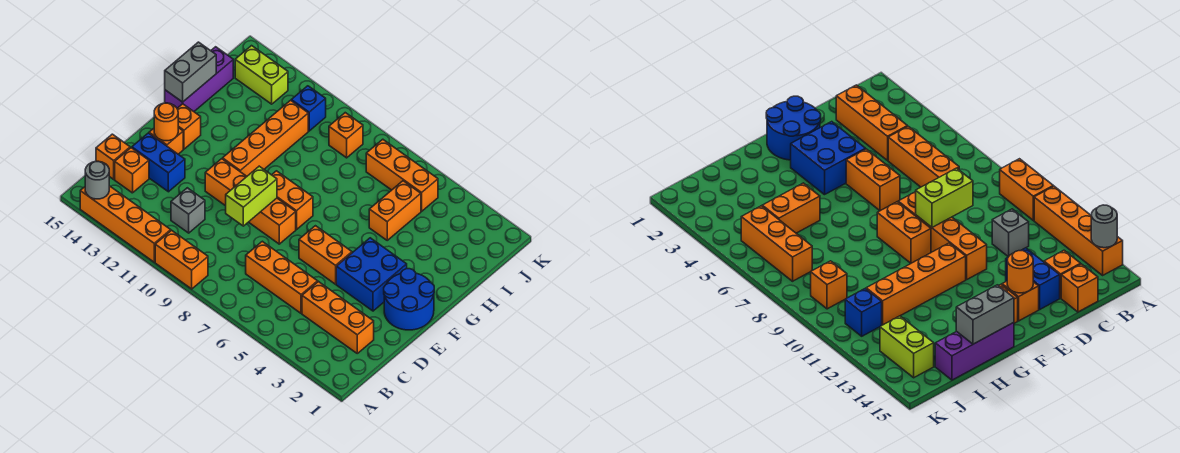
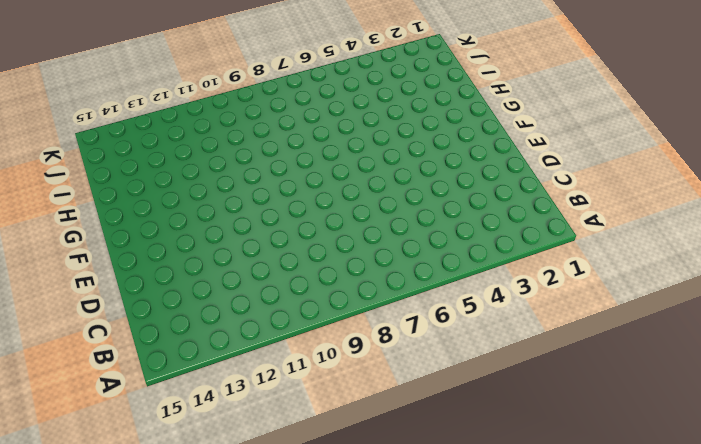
none -> orange 1x2 brick [155,230,208,289]
none -> orange 1x4 brick [80,186,171,262]
none -> orange 1x3 brick [302,282,374,353]

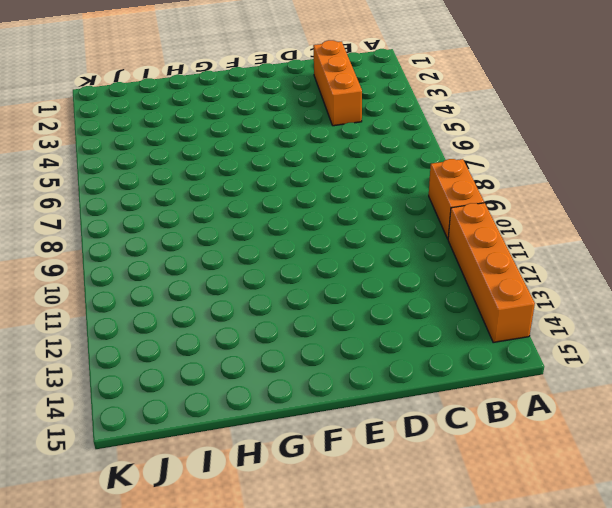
none -> orange 1x3 brick [246,241,318,313]
none -> grey 1x1 brick [171,188,205,233]
none -> orange 1x1 brick [115,148,149,193]

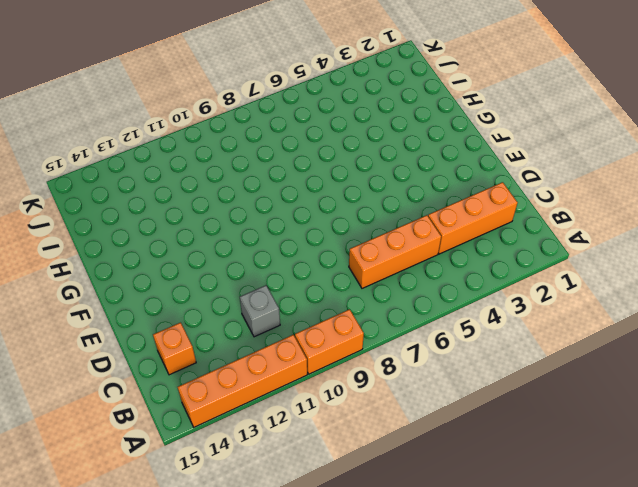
none -> orange 1x1 brick [96,134,130,179]
none -> blue 1x2 brick [132,133,185,192]
none -> blue 2x2 round brick [384,269,434,330]

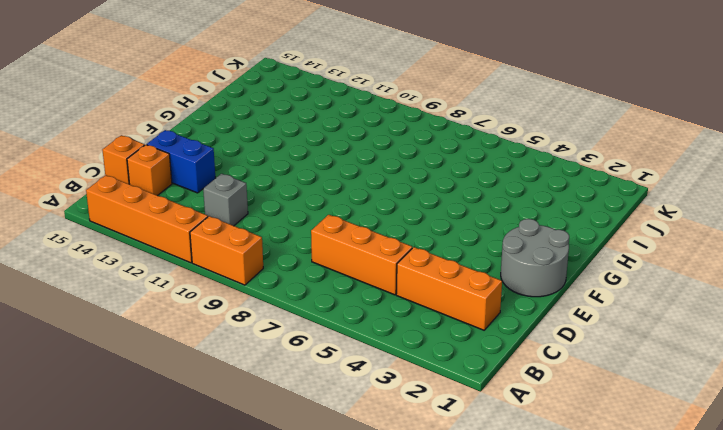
grey 2x2 round brick [501,219,569,297] -> blue 2x2 round brick [384,269,434,330]
none -> blue 2x2 brick [336,238,407,311]
none -> orange 1x2 brick [299,226,352,284]
none -> orange 1x4 brick [205,159,296,244]

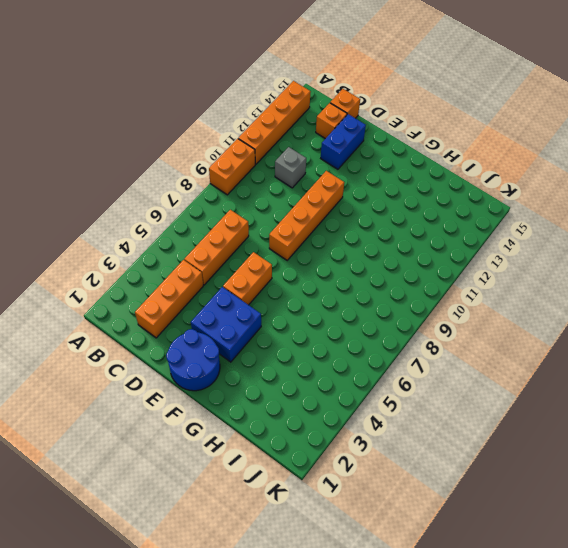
none -> orange 1x1 brick [149,128,183,154]
none -> orange 1x2 brick [272,171,313,229]
none -> orange 1x4 brick [223,100,308,176]

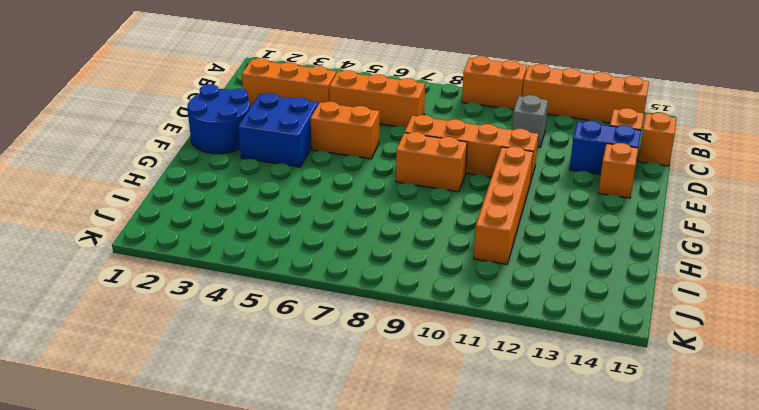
none -> orange 1x1 brick [177,104,201,149]
none -> purple 1x3 brick [165,47,233,111]
none -> orange 1x2 brick [369,181,421,240]

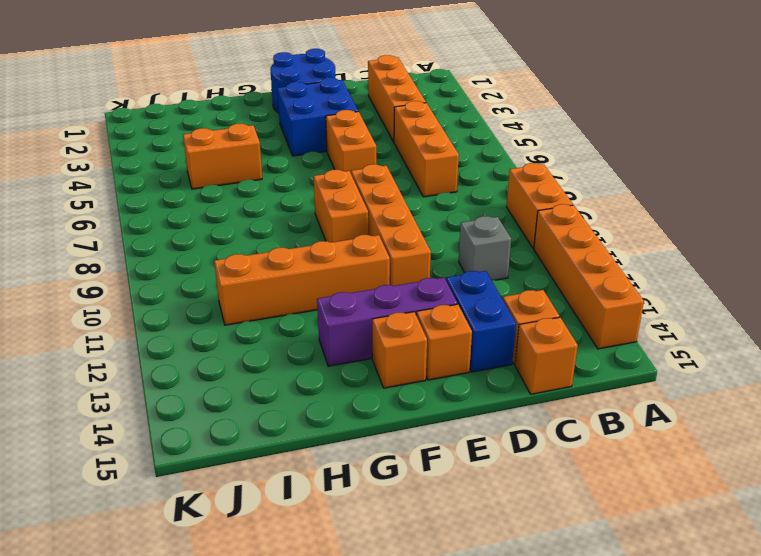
purple 1x3 brick [317,278,457,366] -> purple 1x3 brick moved to [165,47,233,111]
none -> orange 1x3 brick [366,139,438,211]
none -> orange 1x1 brick [329,113,363,158]
none -> blue 1x1 brick [291,86,326,131]

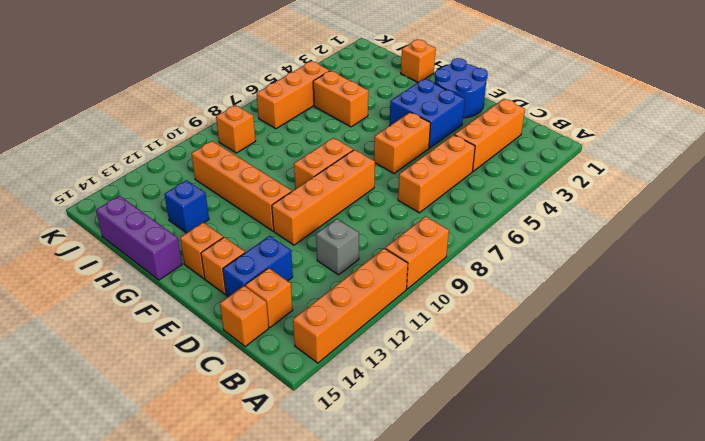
orange 1x1 brick [401,40,436,82] -> none
blue 1x1 brick [164,180,209,233] -> blue 1x1 brick moved to [291,86,326,131]
none -> lime 1x2 brick [235,46,288,104]
none -> grey 1x1 round brick [85,161,109,199]
none -> lime 1x2 brick [226,166,277,226]

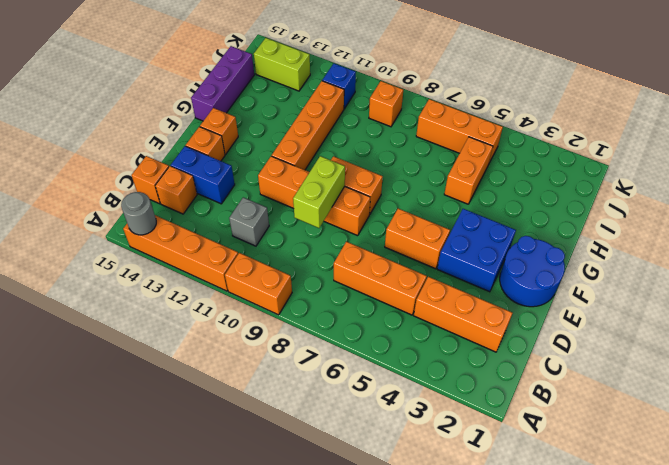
none -> orange 1x1 round brick [154,103,178,141]
none -> grey 1x2 brick [165,42,216,102]

